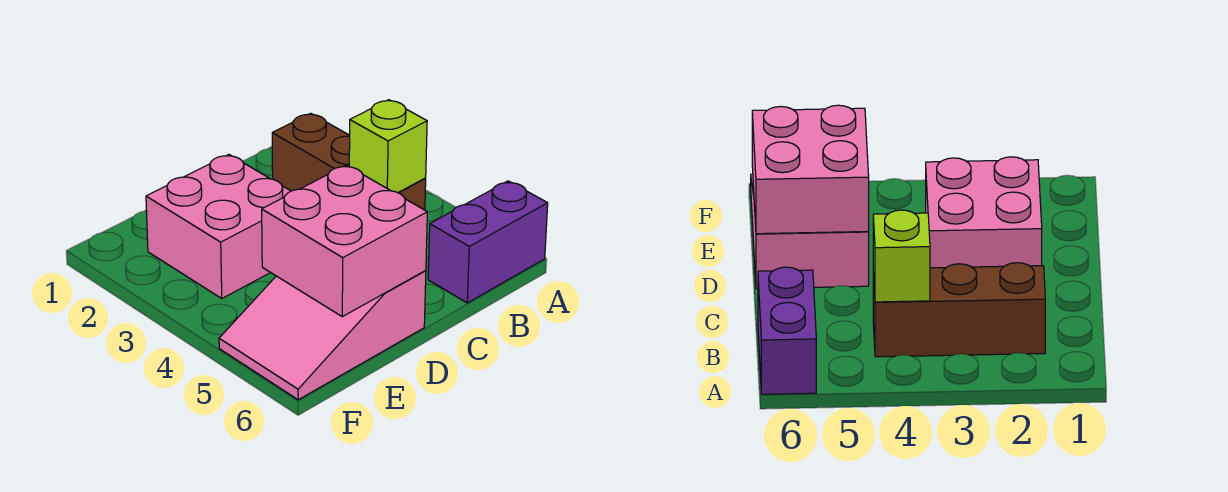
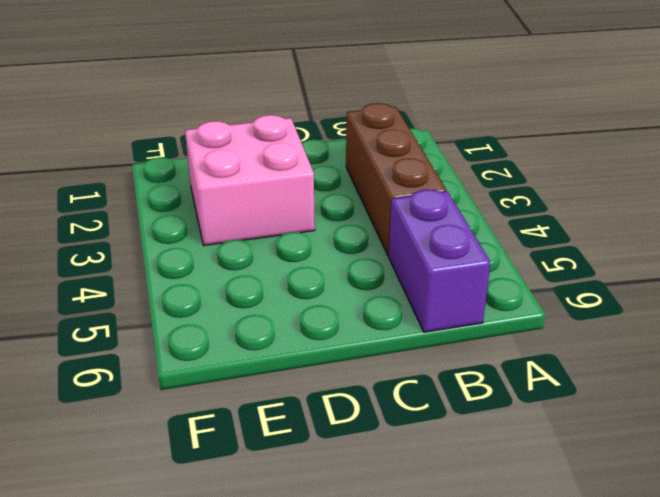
purple 1x2 brick [389,189,491,332] -> purple 1x2 brick turned to [428,181,548,303]
none -> pink 2x3 slope [219,271,426,400]
none -> lime 1x1 brick [349,100,427,193]

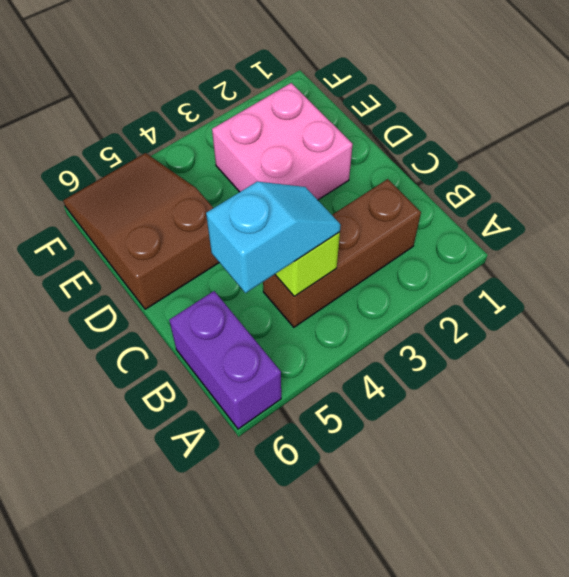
cyan 1x2 slope [206,182,341,293] -> none
brown 2x3 slope [63,153,219,309] -> pink 2x3 slope [219,271,426,400]
none -> pink 2x2 brick [262,165,427,317]

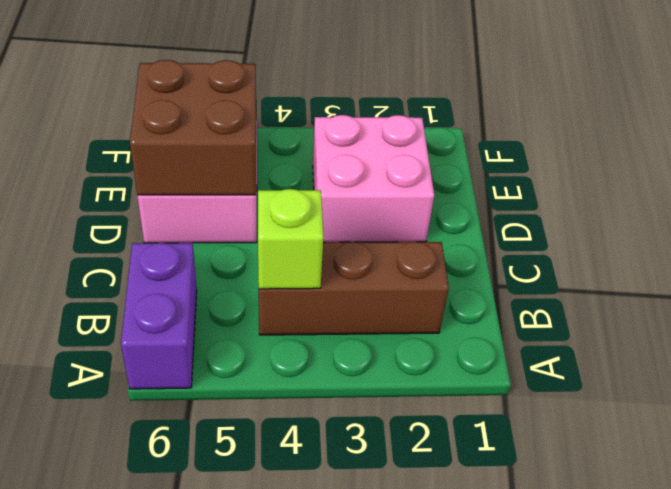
brown 2x2 brick [130,60,256,195] -> pink 2x2 brick [262,165,427,317]

